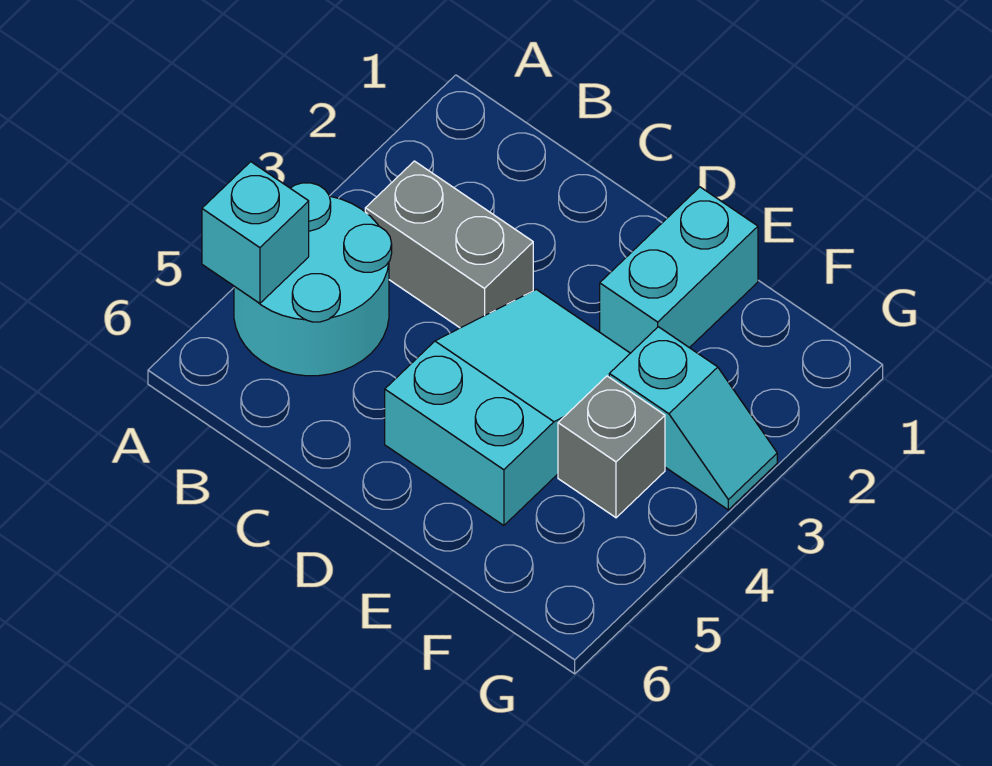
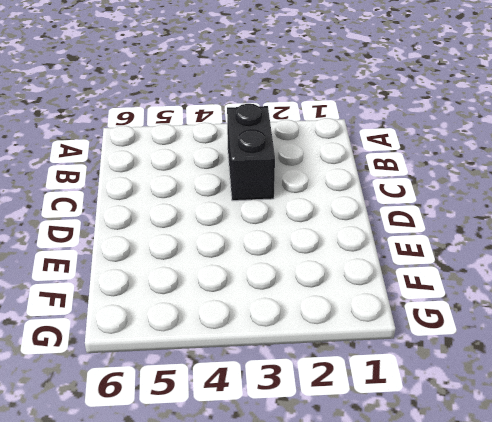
black 1x2 brick [227,104,275,201] -> grey 1x2 brick [365,161,533,328]
none -> cyan 2x2 round brick [234,183,392,376]
none -> cyan 2x3 slope [385,289,630,526]

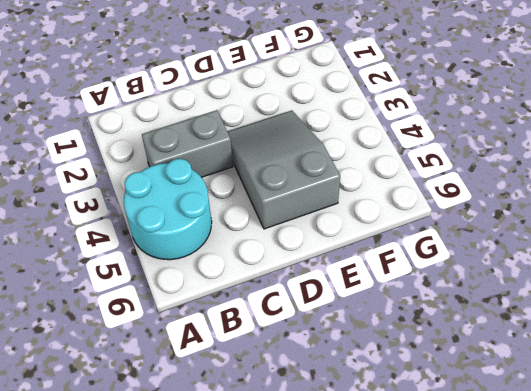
grey 2x3 slope [227,110,340,229] -> cyan 2x3 slope [385,289,630,526]
none -> cyan 1x2 brick [600,187,758,353]
none -> cyan 1x2 slope [609,327,777,510]

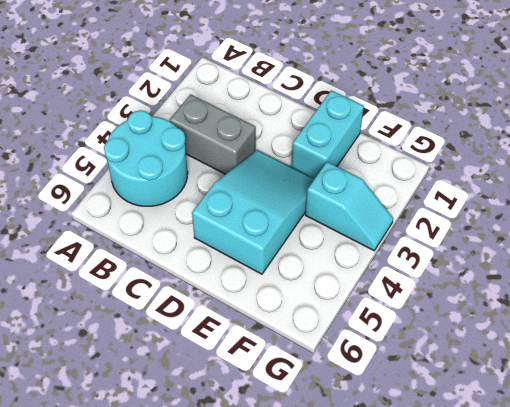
none -> grey 1x1 brick [558,376,665,518]
none -> cyan 1x1 brick [202,162,309,303]

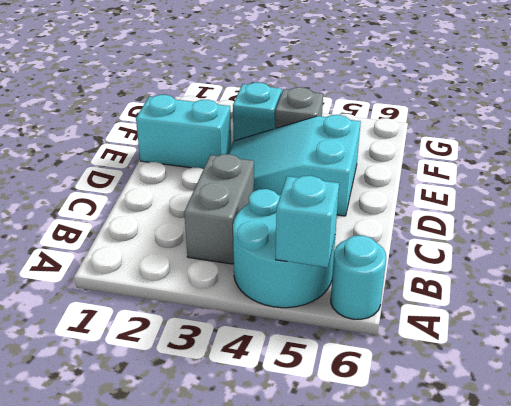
cyan 1x1 round brick [331,236,386,319] -> none

